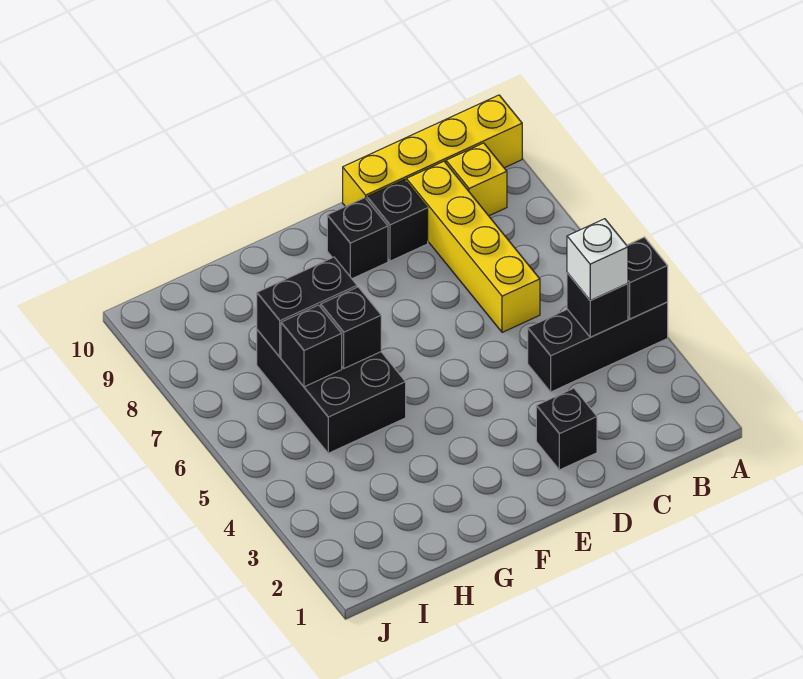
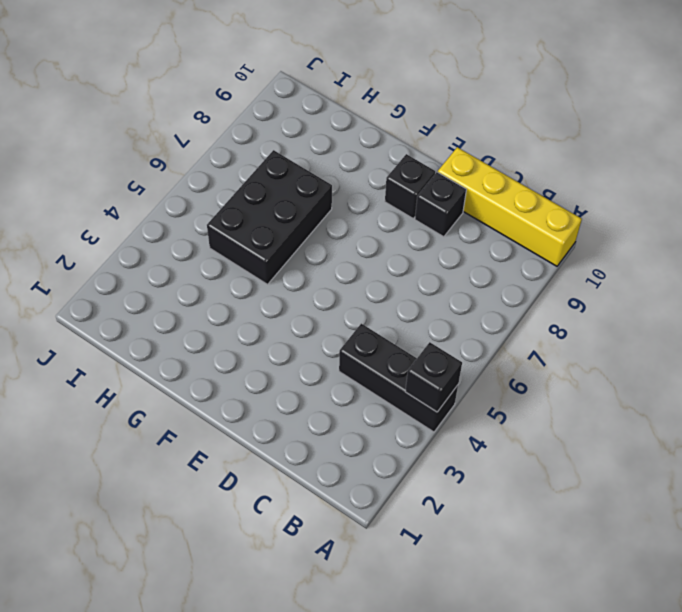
none -> yellow 1x1 brick [446,143,507,216]
none -> yellow 1x4 brick [406,161,540,332]
none -> black 1x1 brick [536,388,597,470]

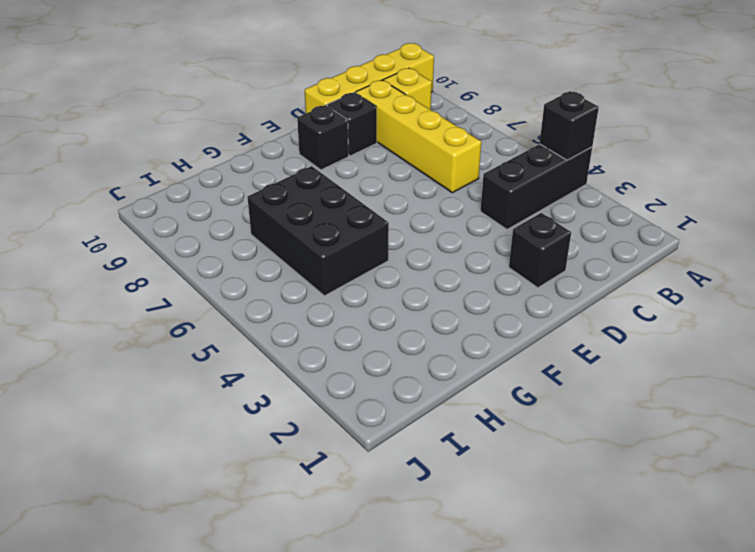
none -> black 1x1 brick [567,273,628,337]
none -> black 1x1 brick [321,287,381,368]
none -> black 1x2 brick [257,257,357,357]

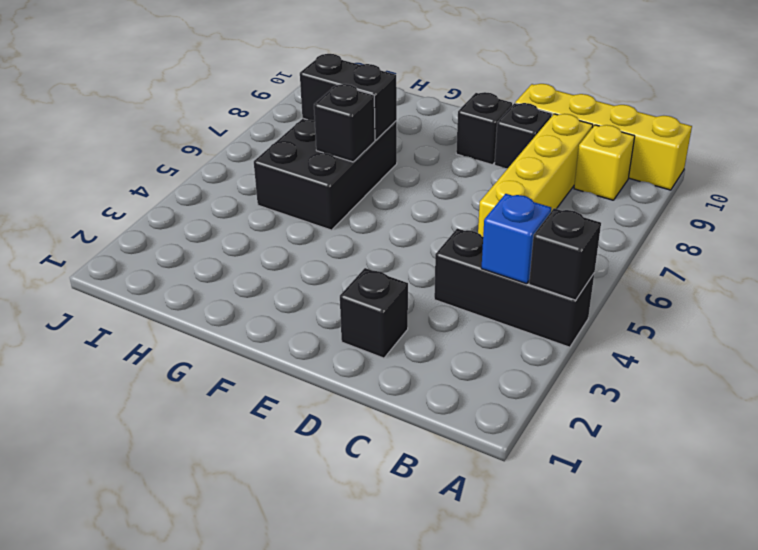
blue 1x1 brick [481,194,551,284] -> black 1x1 brick [567,273,628,337]
none -> black 1x1 brick [281,305,342,387]
none -> white 1x1 brick [567,219,628,301]

